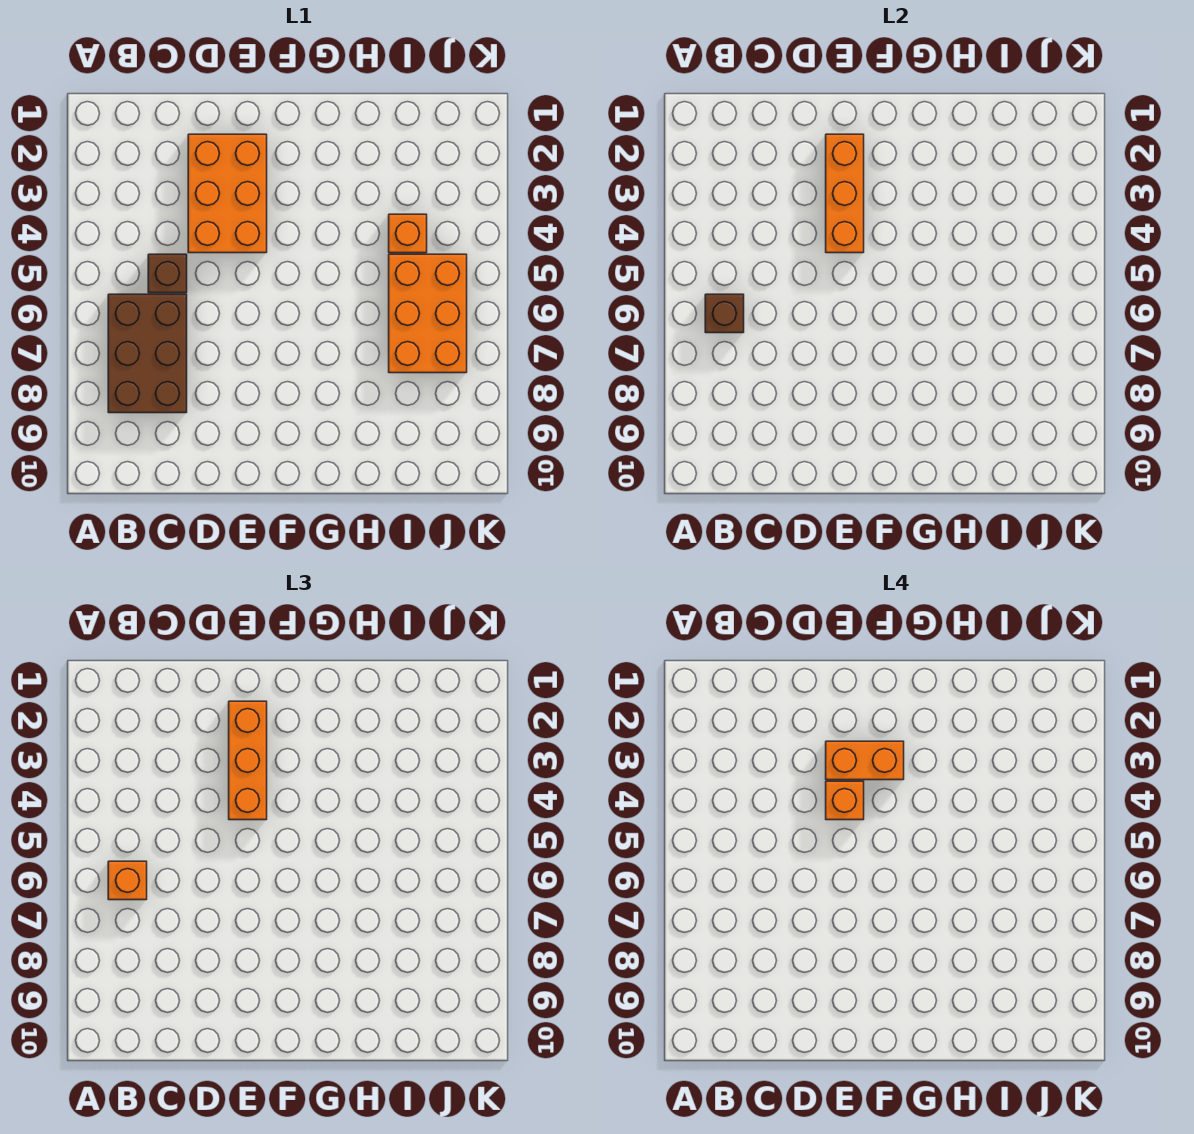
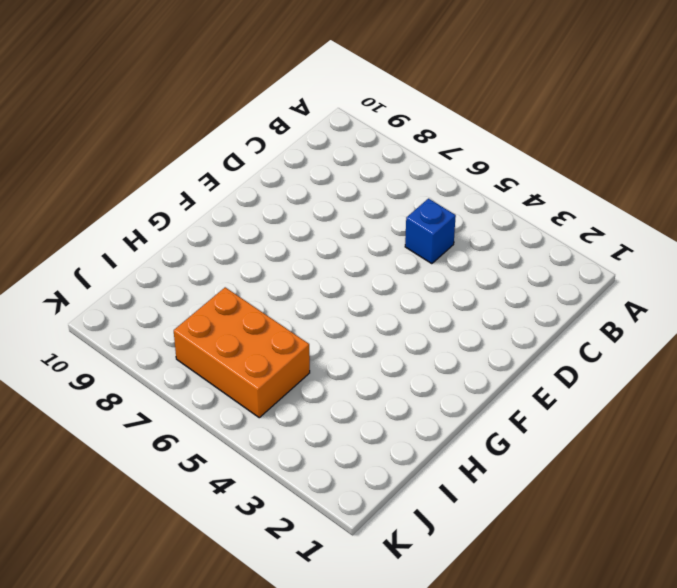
blue 1x1 brick [405,199,456,264] -> brown 1x1 brick [148,254,187,293]
none -> brown 2x3 brick [108,294,187,413]
none -> orange 2x3 brick [188,134,267,253]

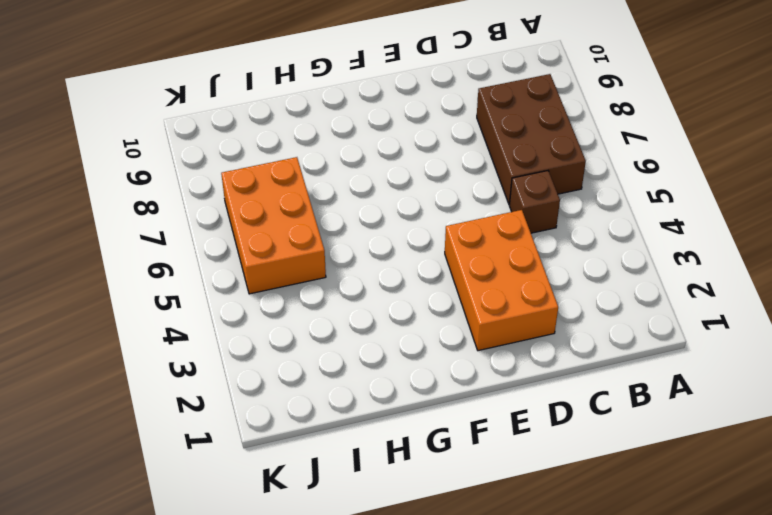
none -> orange 1x1 brick [389,214,427,253]
none -> brown 1x1 brick [705,294,744,333]

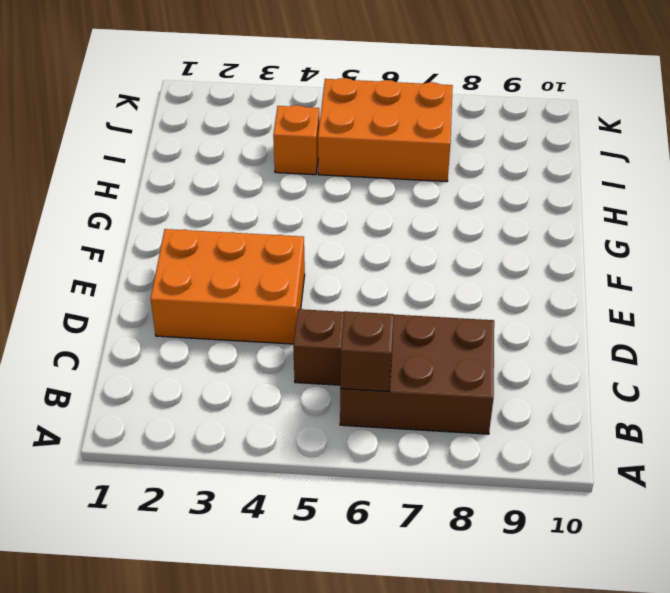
none -> orange 1x3 brick [826,134,864,253]
none -> orange 1x1 brick [108,861,147,900]

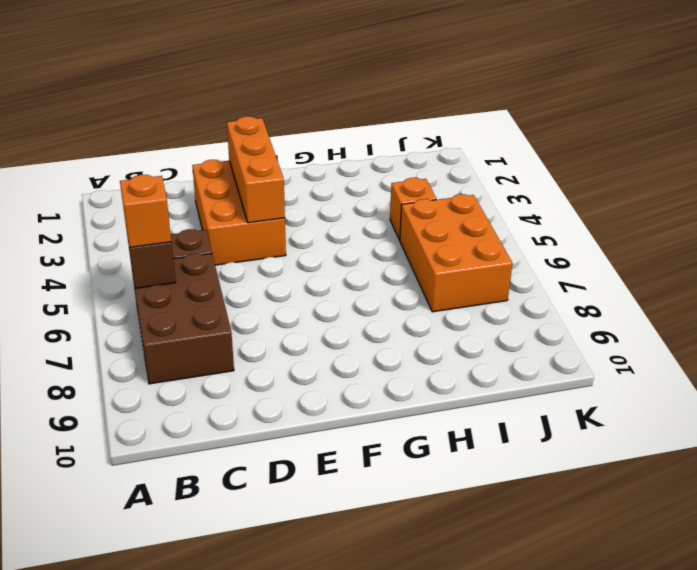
none -> orange 1x3 brick [229,701,267,820]
none -> orange 1x2 brick [826,741,904,780]

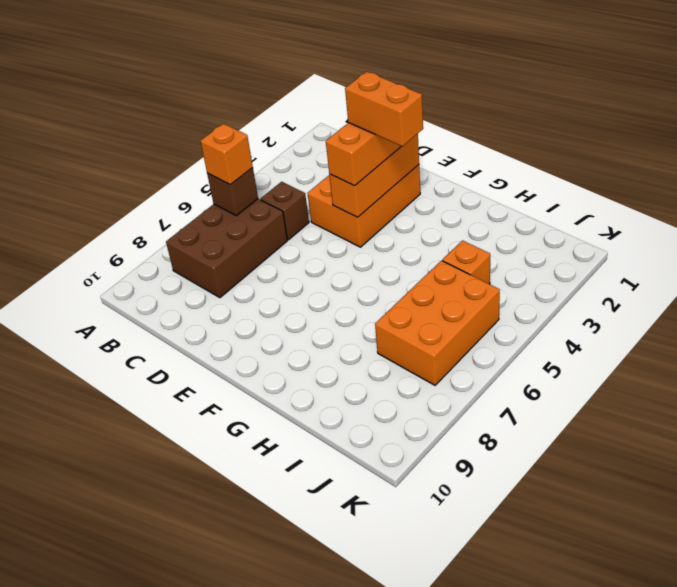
none -> orange 1x1 brick [826,781,864,820]

